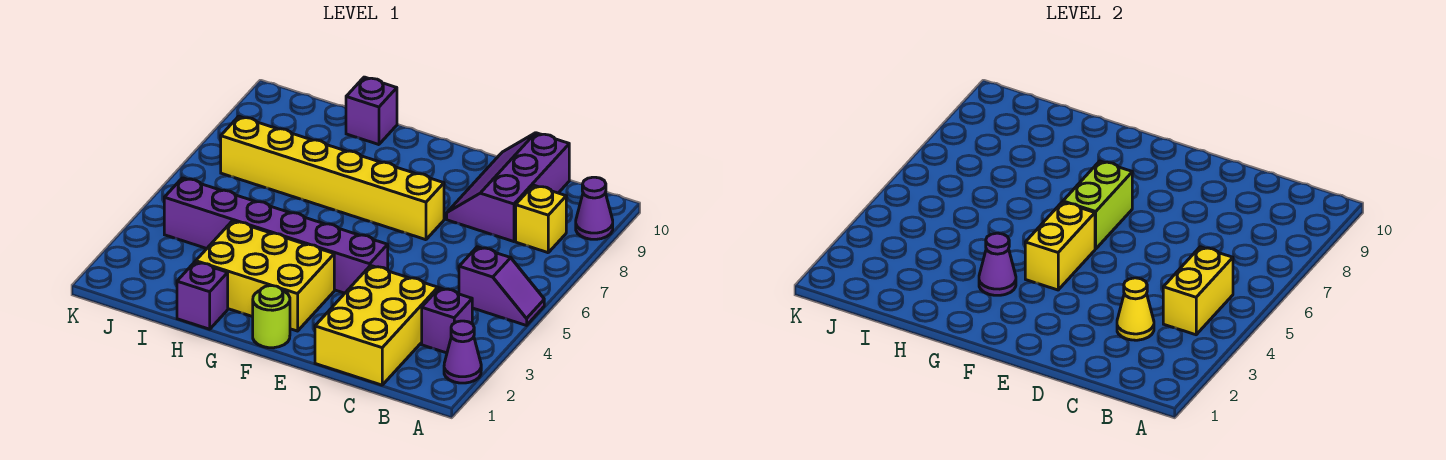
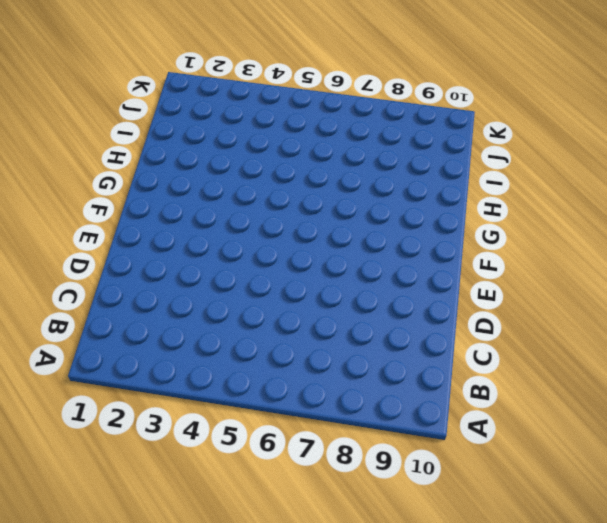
none -> purple 1x1 cone [444,321,481,383]
none -> purple 1x2 slope [459,247,544,325]
none -> purple 1x1 cone [576,177,613,239]

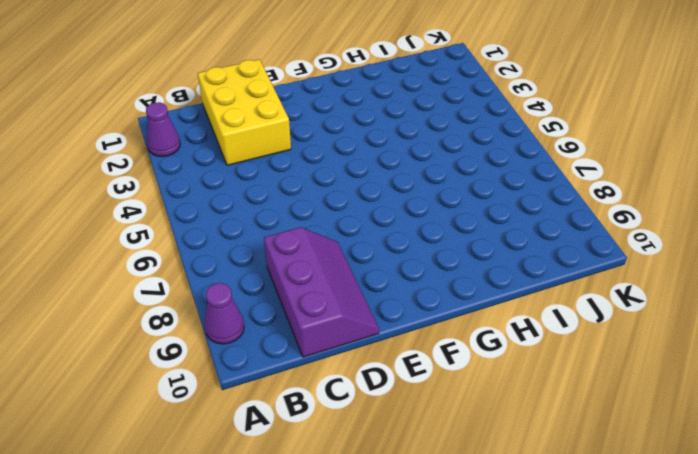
none -> purple 1x2 slope [459,247,544,325]
none -> purple 1x1 brick [422,288,472,353]
none -> yellow 1x1 brick [516,185,566,253]

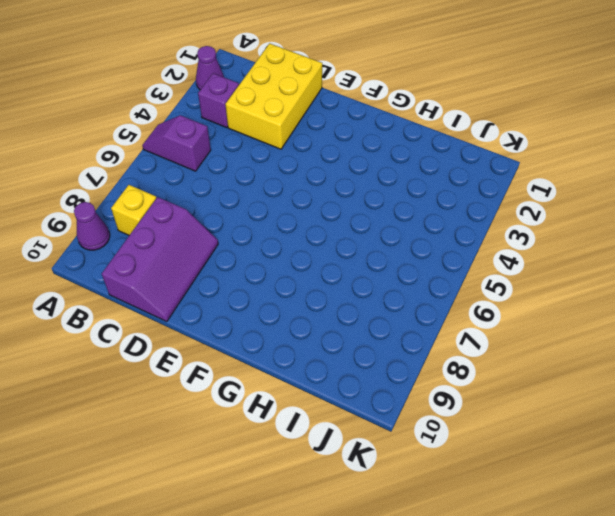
none -> purple 1x6 brick [164,178,388,293]
none -> yellow 1x6 brick [221,116,444,240]
none -> lime 1x1 round brick [253,285,290,348]

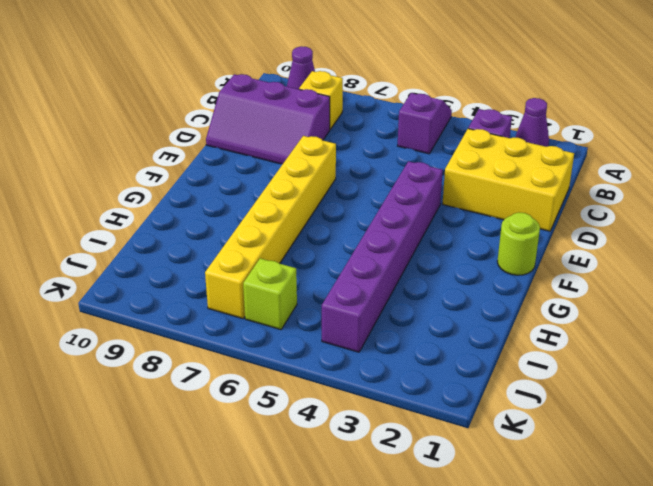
lime 1x1 brick [243,258,297,330] -> none
none -> yellow 2x3 brick [196,221,334,331]
none -> purple 1x1 brick [177,262,228,329]
none -> purple 1x1 brick [346,77,397,145]

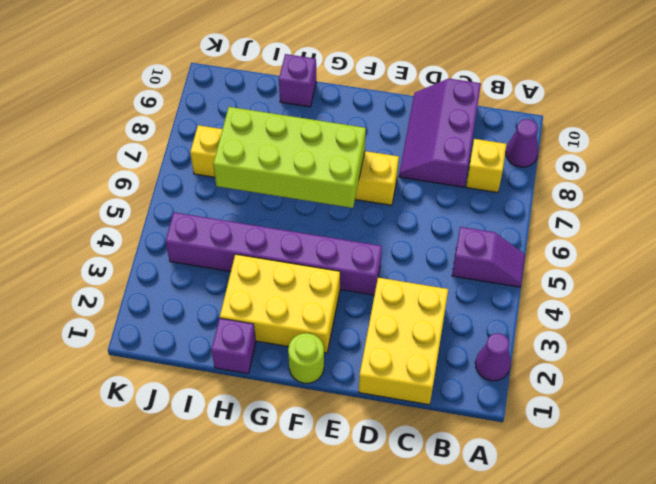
lime 2x4 brick [213,107,366,208] -> lime 1x2 brick [1063,161,1132,249]
none -> purple 1x1 brick [422,288,472,353]
none -> yellow 1x2 brick [1163,247,1233,335]
none -> yellow 1x1 cone [1117,278,1154,340]

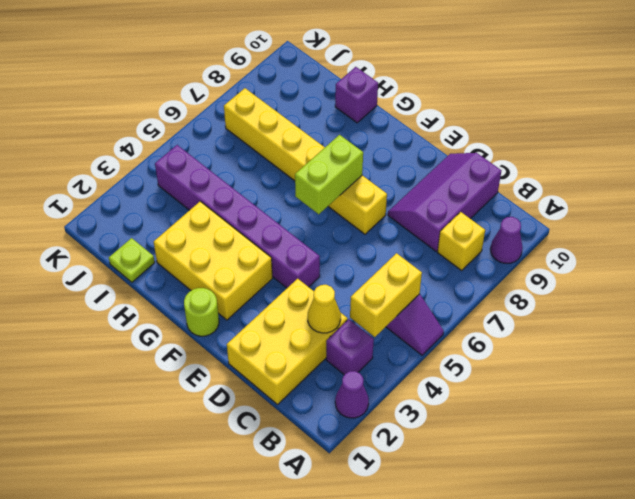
lime 1x1 plate [109,238,155,282] -> none
none -> purple 1x1 brick [177,262,228,329]
none -> yellow 1x2 brick [1025,202,1095,290]
none -> purple 1x1 cone [979,233,1016,295]

